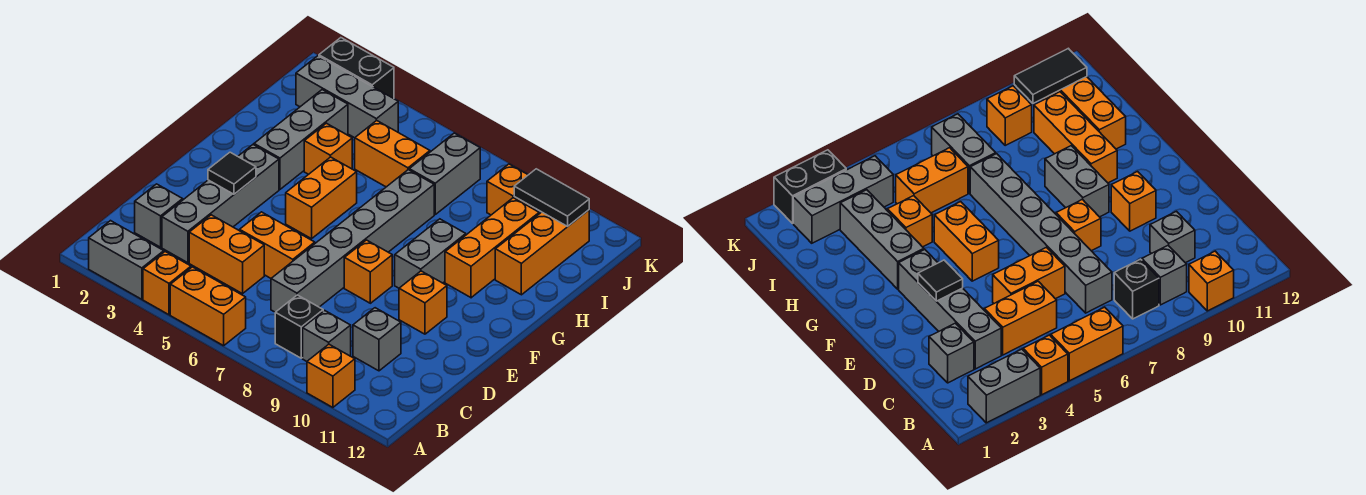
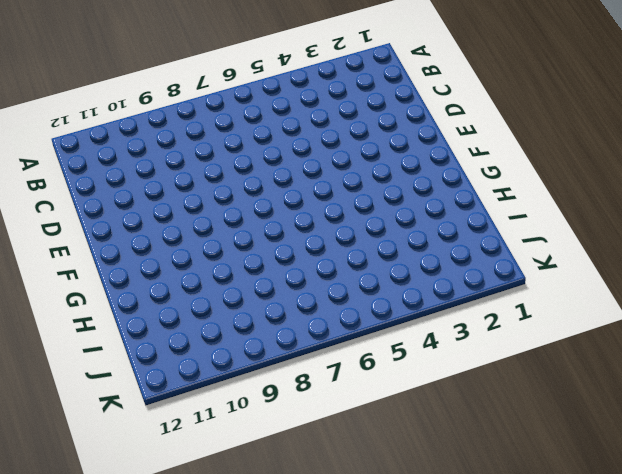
none -> grey 1x2 brick [89,221,164,299]
none -> orange 1x1 brick [143,252,191,315]
none -> orange 1x2 brick [170,267,246,346]

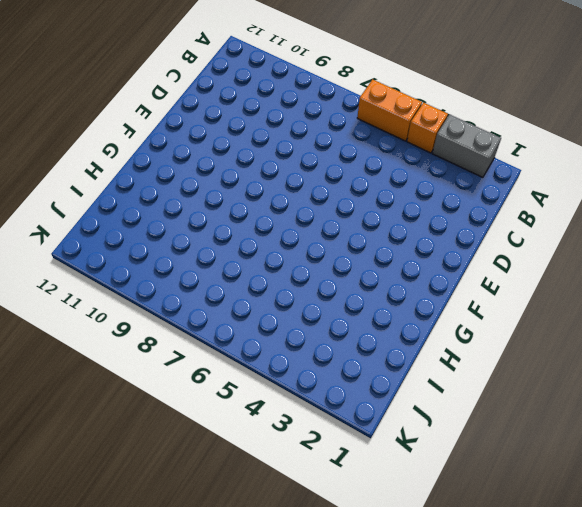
none -> orange 1x1 brick [307,344,355,407]
none -> black 1x1 brick [275,295,323,358]
none -> grey 1x1 brick [303,310,351,361]

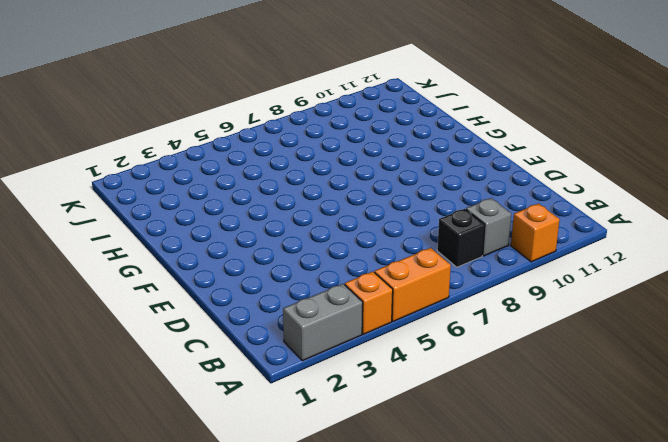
none -> grey 1x1 brick [135,184,183,247]
none -> grey 1x4 brick [162,145,279,263]
none -> orange 1x2 brick [189,215,264,294]

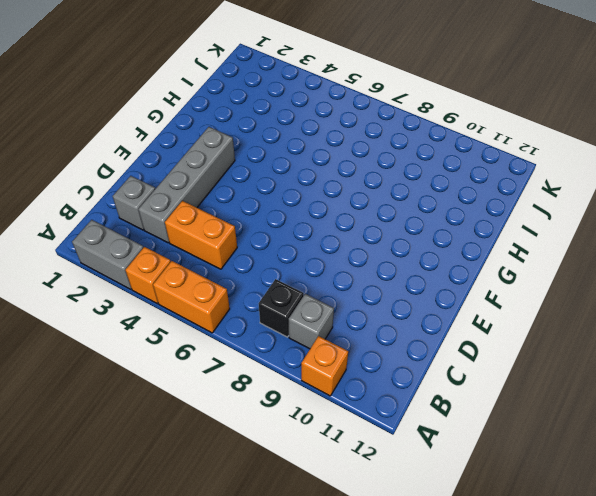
none -> grey 1x6 brick [271,170,434,312]
none -> grey 1x1 brick [353,308,401,371]
none -> orange 1x2 brick [240,212,315,278]

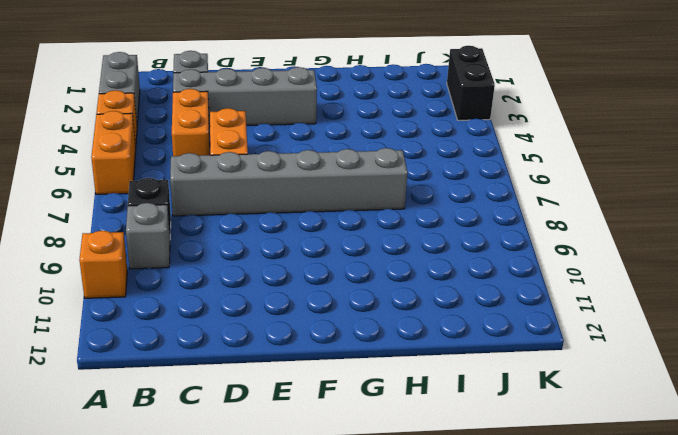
none -> grey 1x1 brick [353,308,401,371]
none -> orange 1x1 brick [344,240,392,303]
none -> orange 1x1 brick [399,271,447,334]

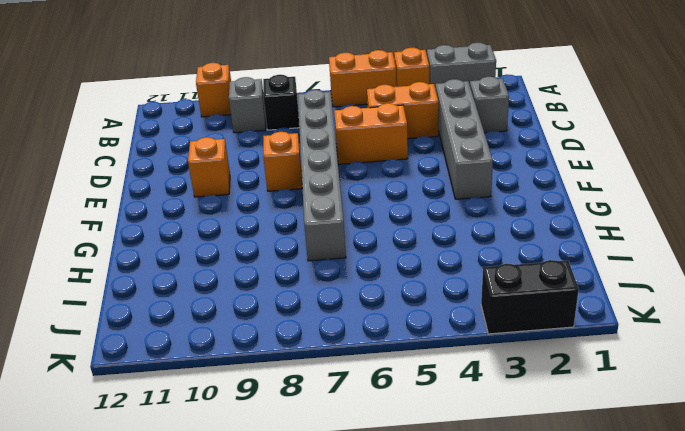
none -> grey 1x1 brick [353,308,401,371]
none -> orange 1x2 brick [286,157,357,239]
none -> grey 1x2 brick [395,219,466,288]

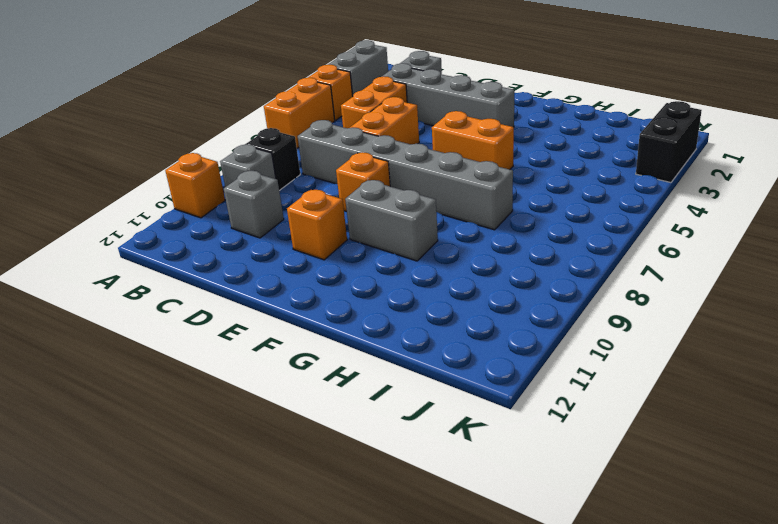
none -> grey 1x3 brick [254,90,348,189]
none -> orange 1x3 brick [445,198,539,298]
none -> orange 1x1 brick [304,123,352,174]

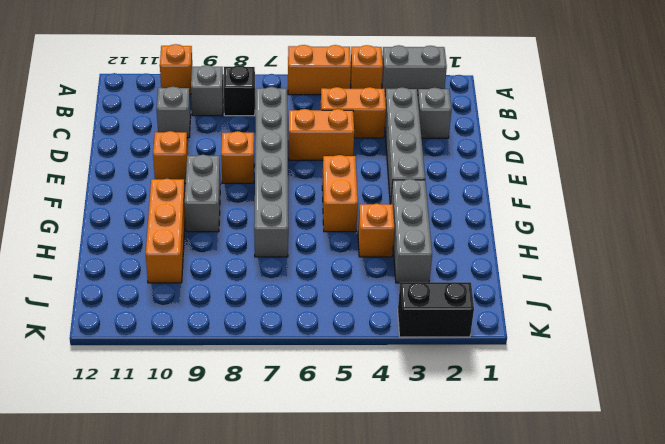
none -> orange 1x3 brick [495,210,589,295]
none -> orange 1x2 brick [355,120,430,187]
none -> grey 1x2 brick [409,133,480,214]

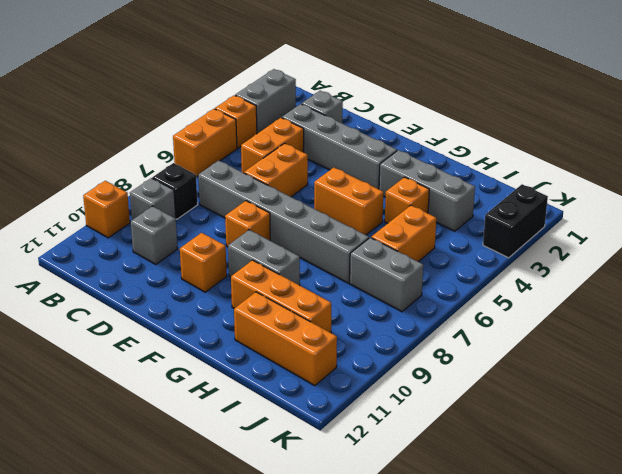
none -> grey 1x3 brick [296,56,398,138]
none -> orange 1x1 brick [487,164,535,215]
none -> black 1x1 tile [208,152,256,194]

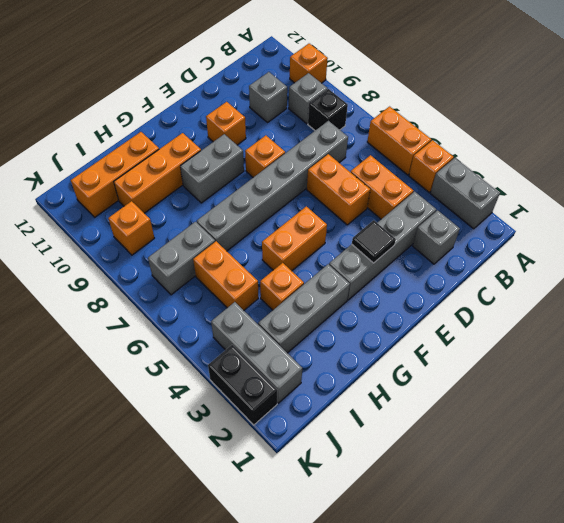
none -> black 1x2 tile [514,169,589,226]

